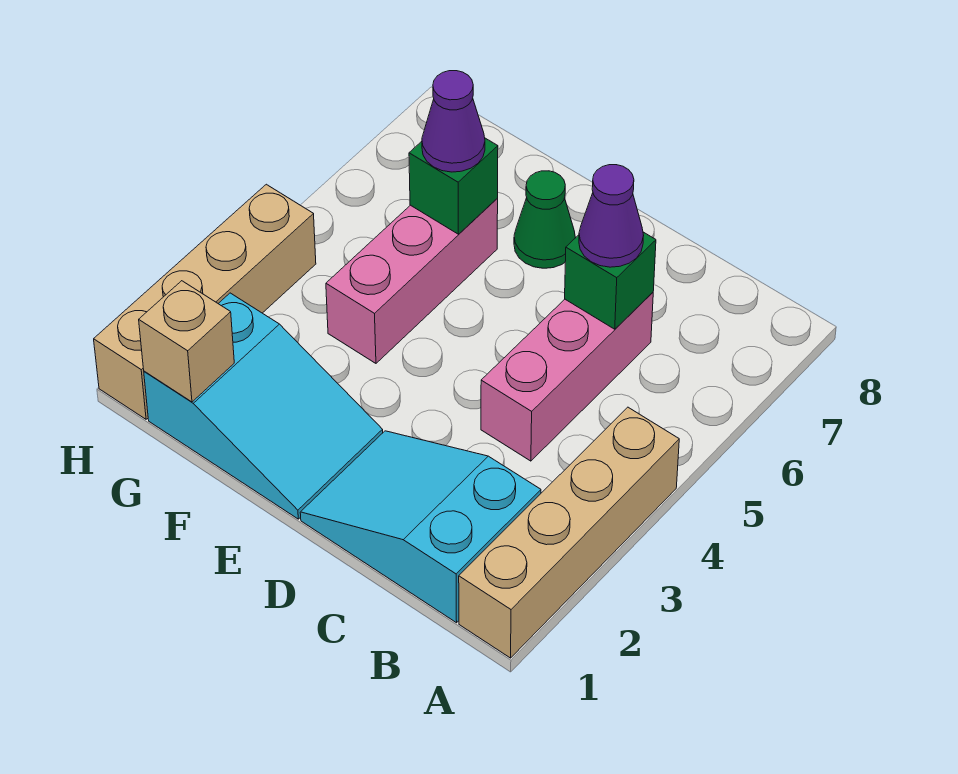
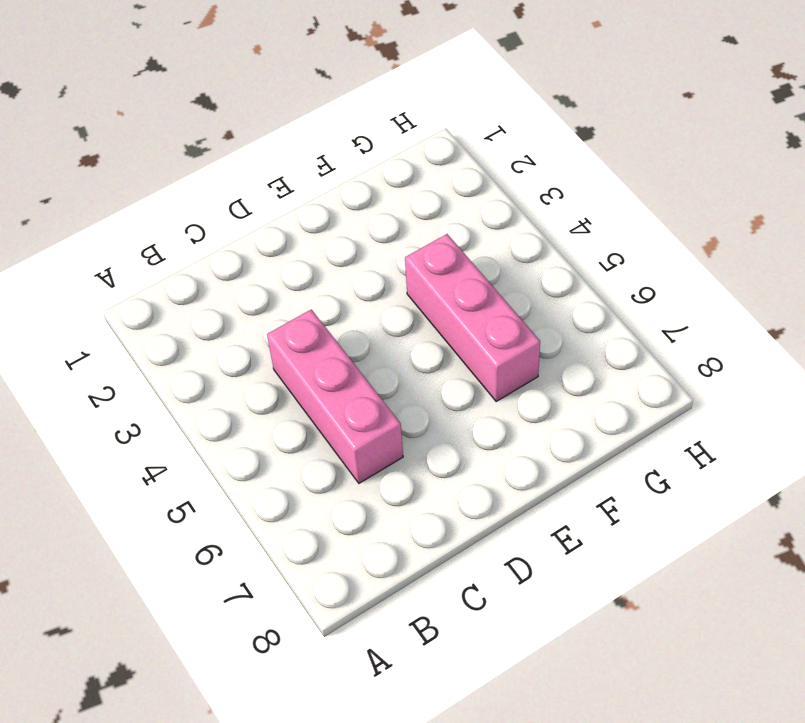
none -> tan 1x4 brick [459,407,679,658]
none -> cyan 2x3 slope [300,431,541,623]
none -> cyan 2x3 slope [144,293,383,519]

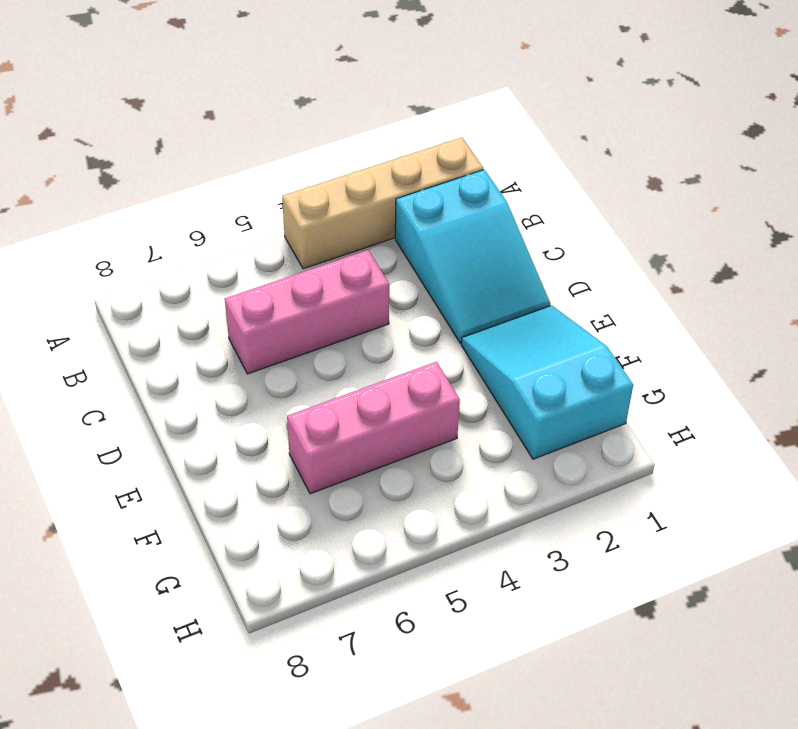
none -> green 1x1 cone [514,171,575,268]
none -> tan 1x4 brick [94,184,316,419]
none -> green 1x1 brick [565,232,656,329]

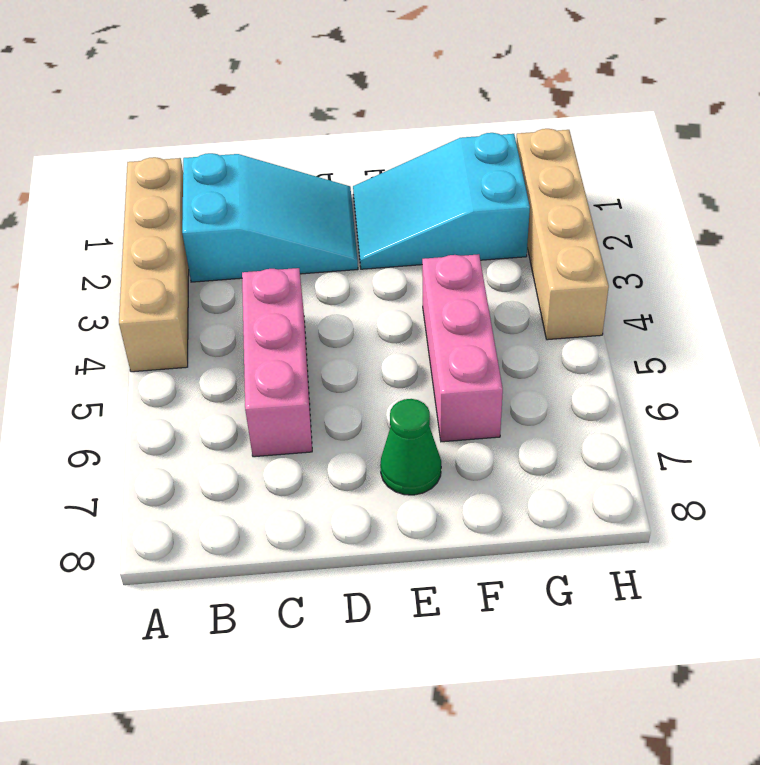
none -> green 1x1 brick [565,232,656,329]
none -> green 1x1 brick [409,138,498,234]
none -> tan 1x1 brick [139,281,234,402]

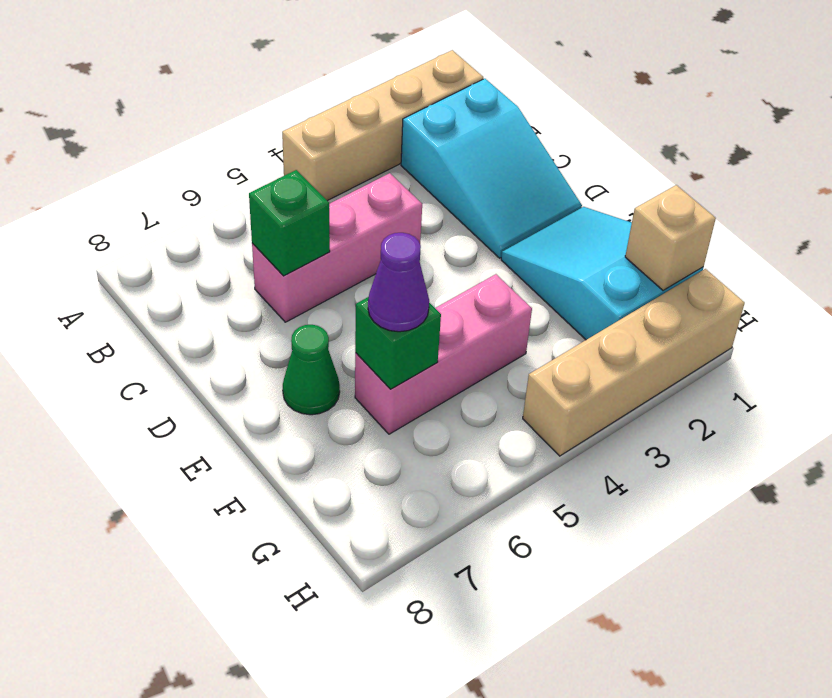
none -> purple 1x1 cone [579,165,644,267]

